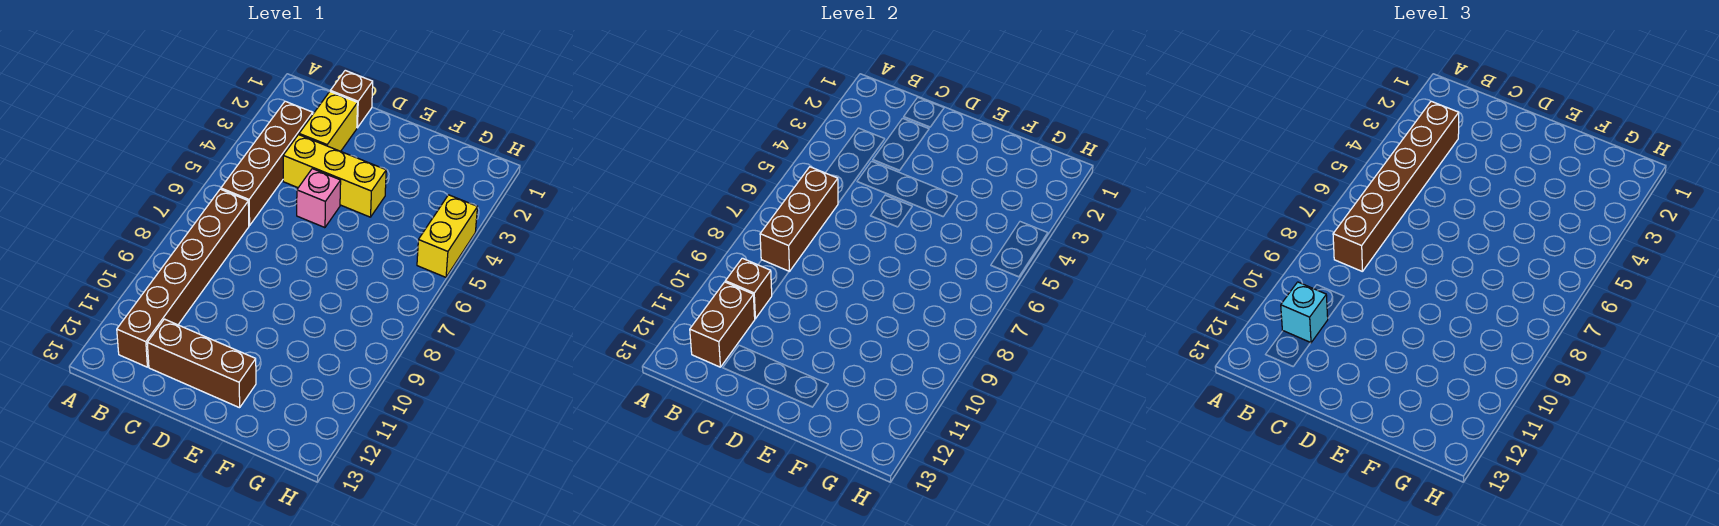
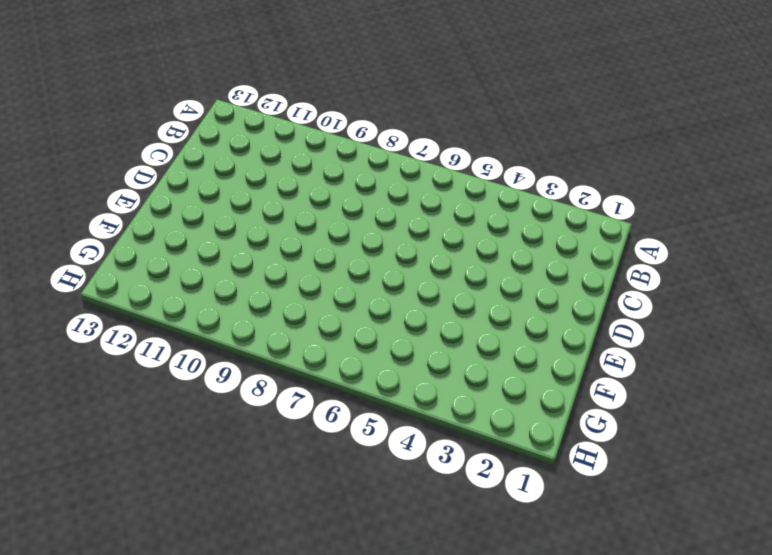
none -> brown 1x4 brick [221,101,313,226]
none -> brown 1x6 brick [117,189,249,367]
none -> brown 1x1 brick [330,70,373,128]

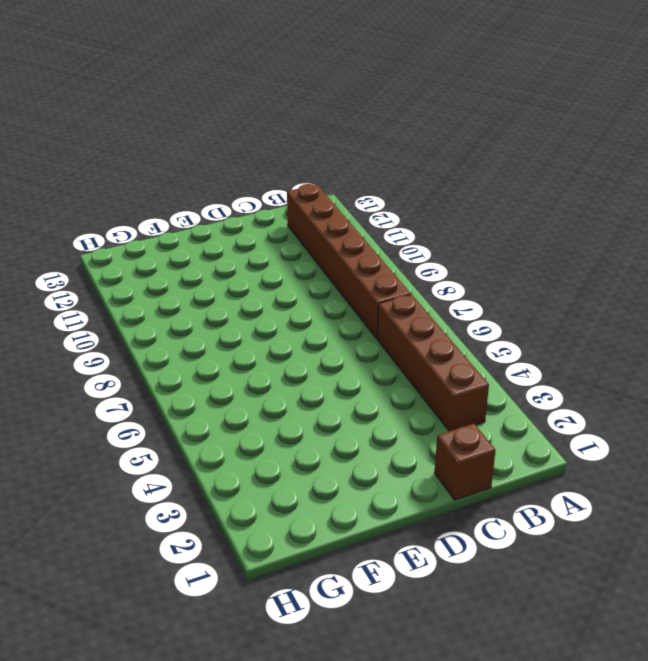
none -> yellow 1x2 brick [299,92,358,151]
none -> yellow 1x3 brick [283,135,386,217]
none -> brown 1x3 brick [147,319,256,408]

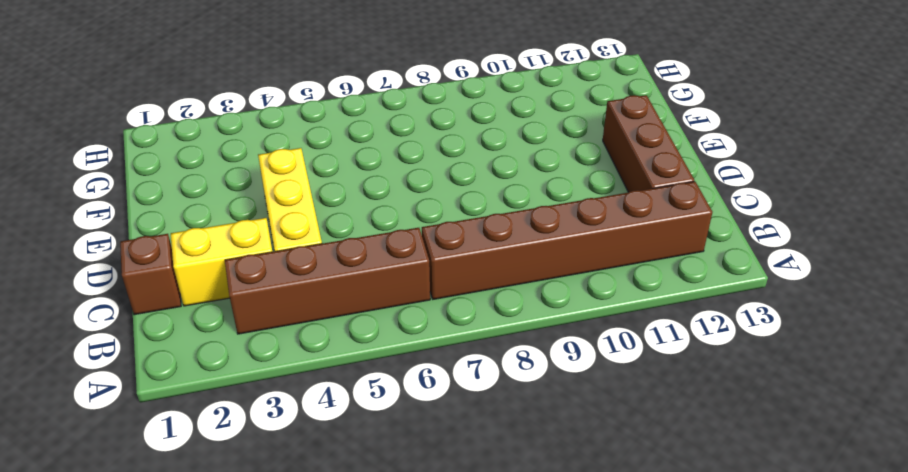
none -> pink 1x1 brick [297,169,341,228]
none -> yellow 1x2 brick [417,195,477,277]
none -> brown 1x3 brick [760,167,838,272]

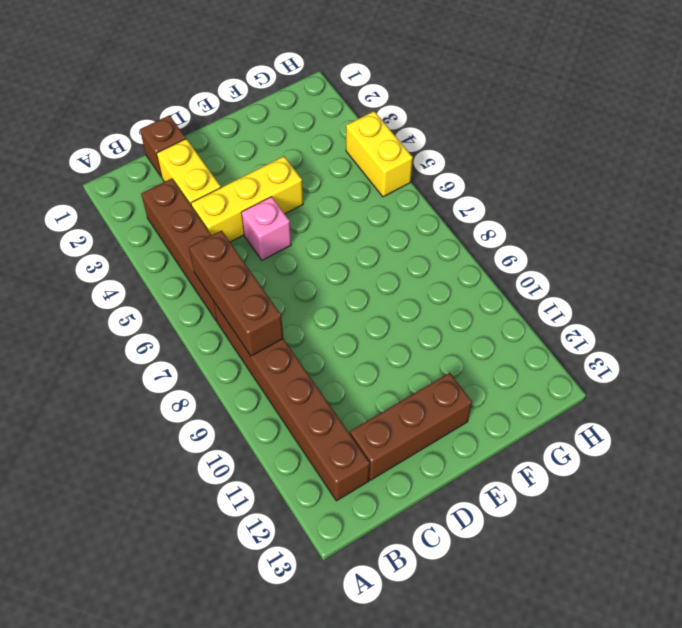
none -> brown 1x1 brick [725,258,772,319]
none -> brown 1x2 brick [690,282,755,367]
none -> brown 1x6 brick [1333,101,1459,272]

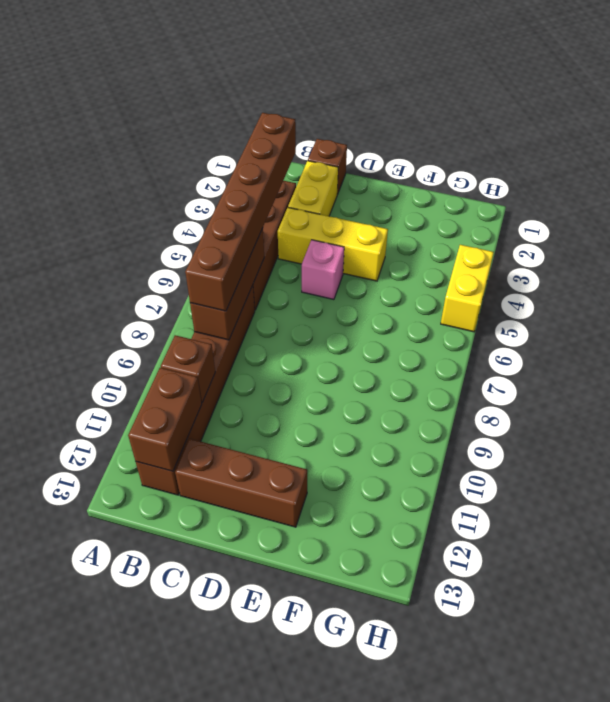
none -> cyan 1x1 brick [1281,282,1328,343]

